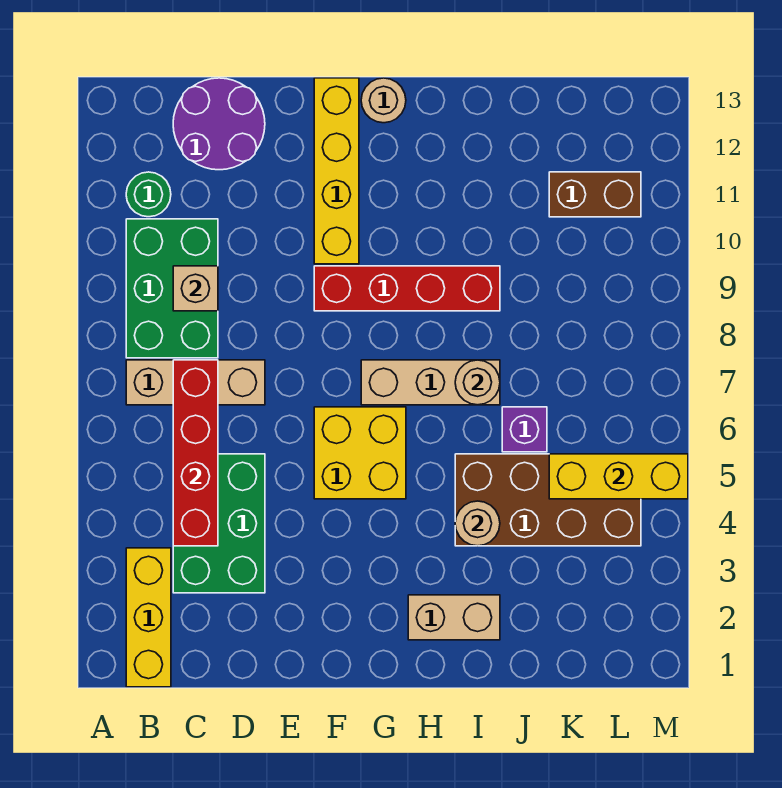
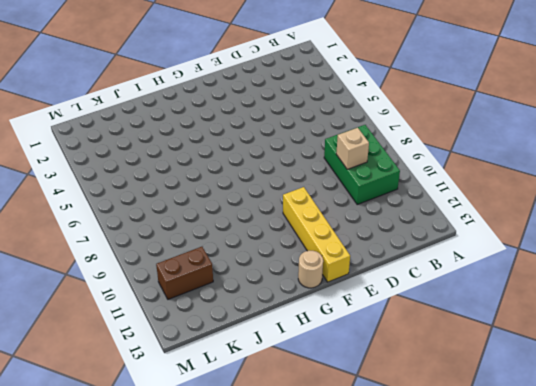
none -> yellow 1x3 brick [126,548,171,687]
none -> tan 1x3 brick [126,360,265,405]
none -> green 1x1 round brick [126,172,171,217]

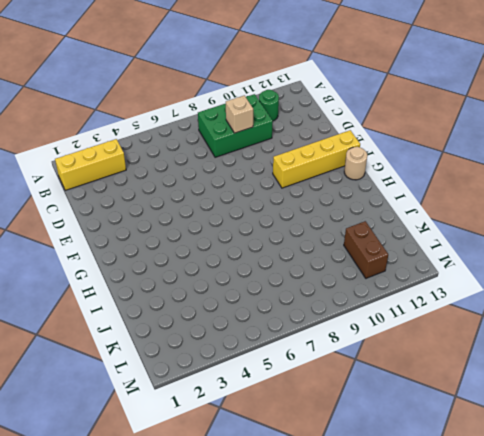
none -> tan 1x3 brick [126,360,265,405]
none -> green 2x3 brick [173,454,265,593]
none -> purple 2x2 round brick [173,78,265,170]

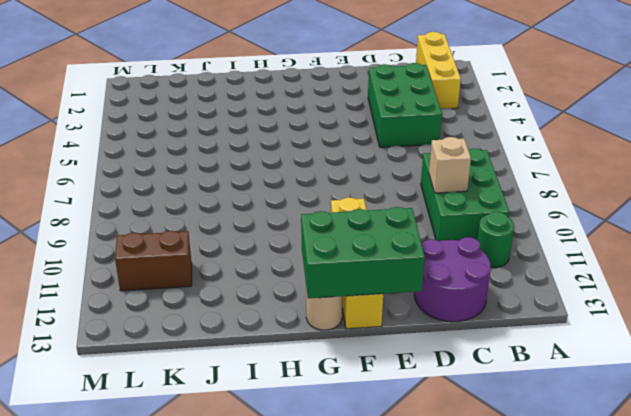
green 2x3 brick [301,207,425,298] -> none
none -> tan 1x3 brick [126,360,265,405]
none -> yellow 2x2 brick [314,407,406,499]
none -> red 1x4 brick [314,266,500,311]

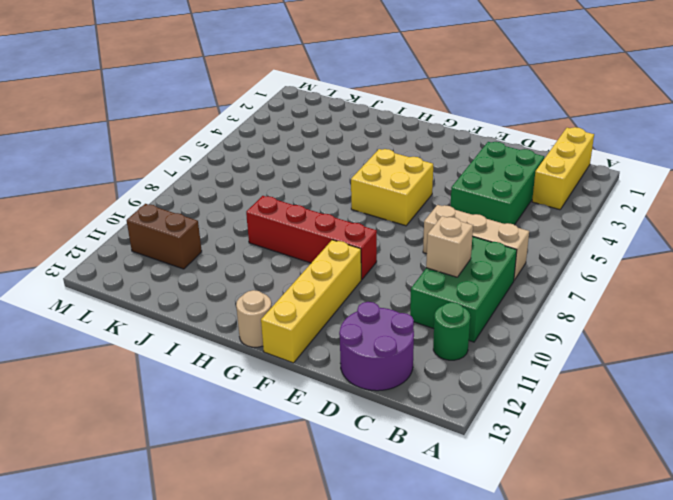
none -> tan 1x3 brick [361,360,500,405]
none -> tan 1x2 brick [408,595,500,640]
none -> brown 2x4 brick [455,454,641,546]

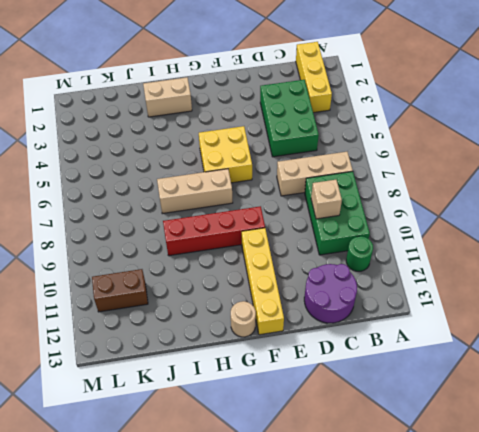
none -> brown 2x4 brick [455,454,641,546]
none -> purple 1x1 brick [502,407,547,452]
none -> red 1x4 brick [173,360,218,546]

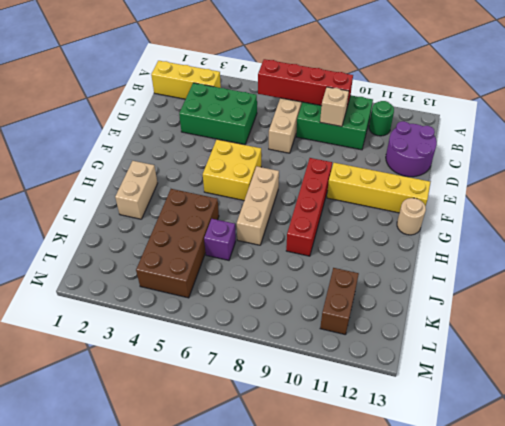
red 1x4 brick [258,59,353,110] -> red 1x4 brick moved to [173,360,218,546]
none -> tan 1x1 round brick [455,501,500,546]
none -> tan 1x1 round brick [455,360,500,405]
none -> yellow 1x3 brick [549,454,688,499]

